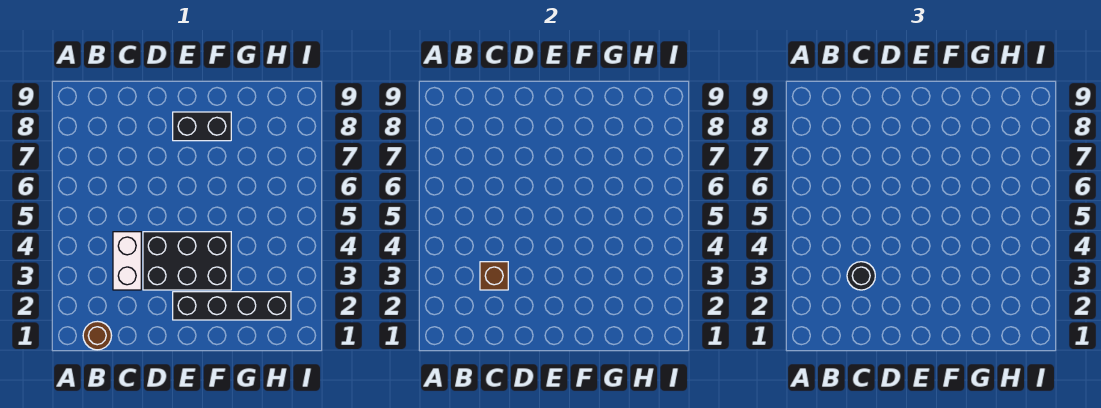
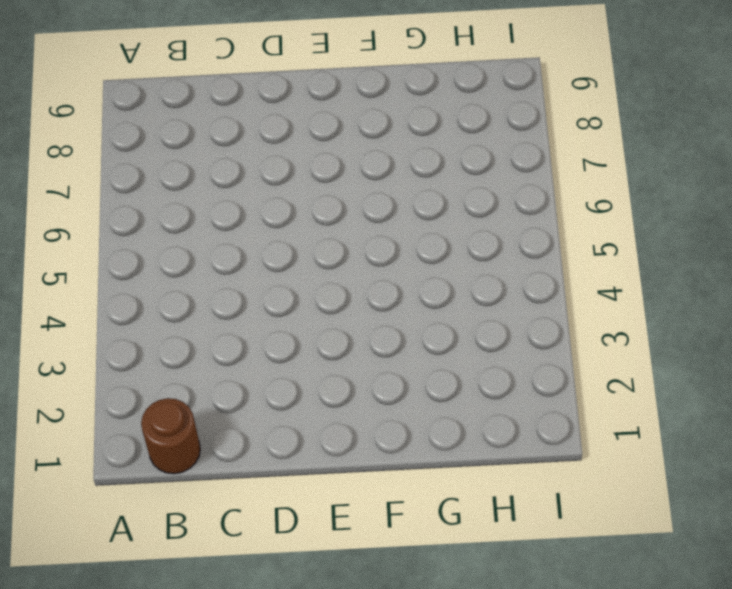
none -> white 1x2 brick [113,232,141,290]
none -> black 2x3 brick [143,232,231,290]

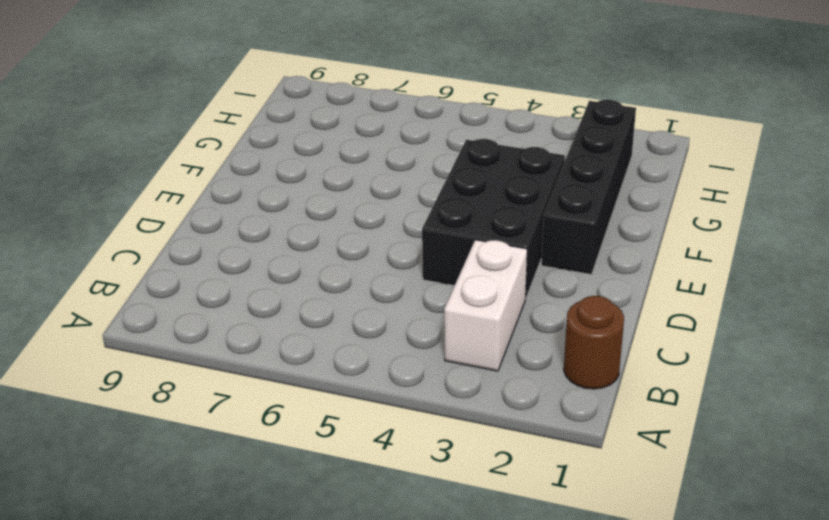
white 1x2 brick [444,240,527,371] -> white 1x2 brick turned to [113,232,141,290]
none -> black 1x2 brick [173,112,231,141]
none -> brown 1x1 brick [480,262,508,290]

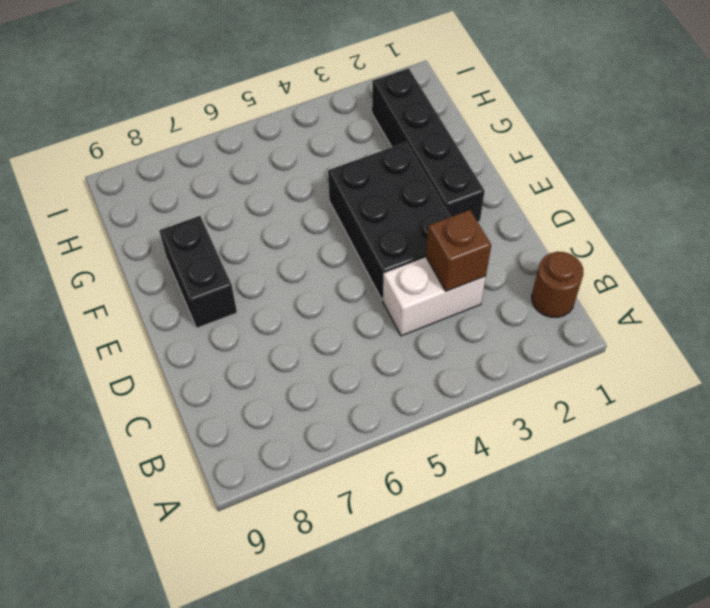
none -> black 1x1 round brick [847,262,875,290]

